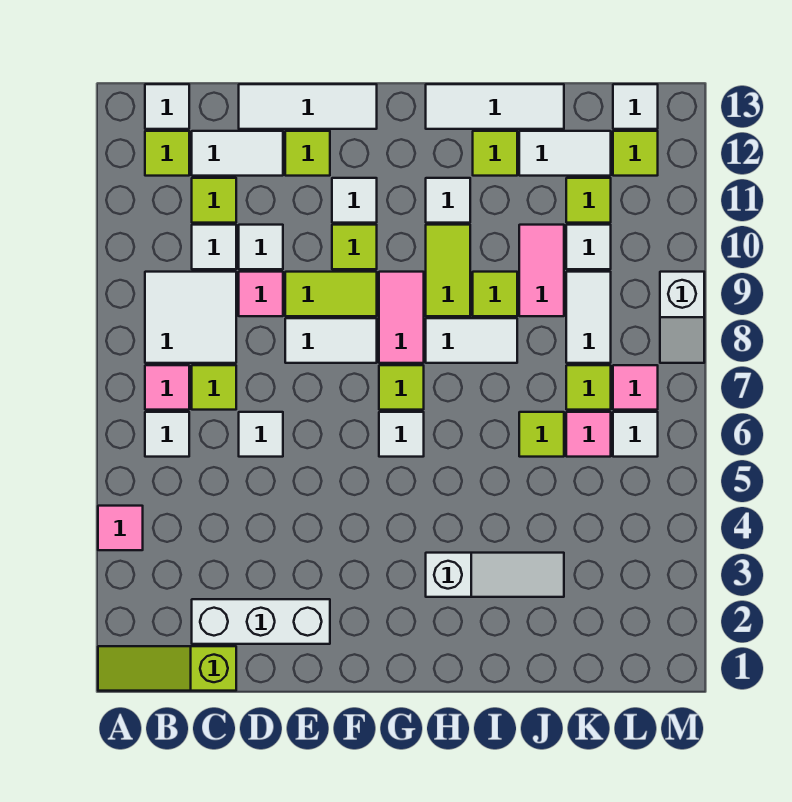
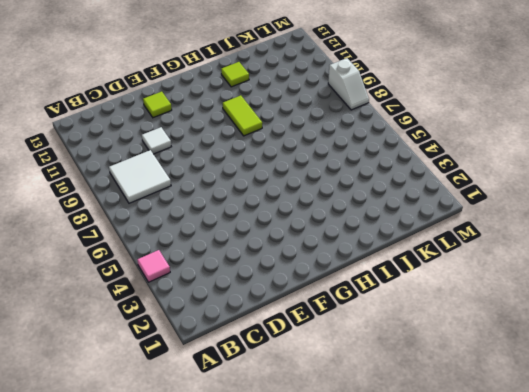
none -> lime 1x3 slope [98,646,236,691]
none -> white 1x1 tile [145,412,189,457]
none -> pink 1x1 tile [145,365,189,410]
none -> lime 1x1 tile [145,131,189,176]

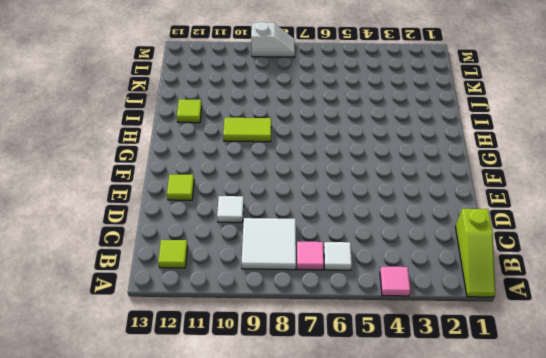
none -> white 1x1 tile [145,84,189,129]
none -> white 1x3 brick [192,599,330,644]
none -> lime 1x1 tile [192,365,236,410]
none -> white 1x1 tile [192,225,236,269]

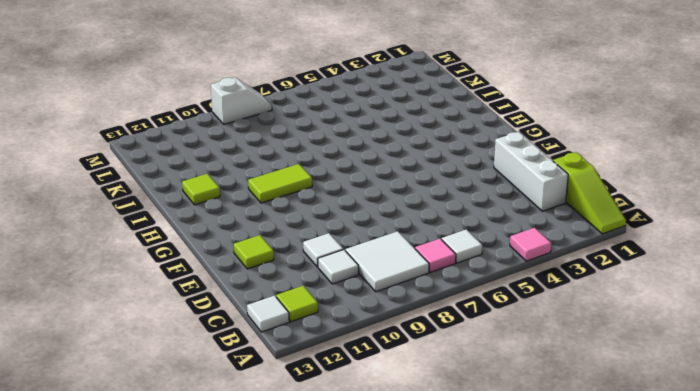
none -> lime 1x1 tile [192,365,236,410]
none -> lime 1x1 tile [192,178,236,223]
none -> white 1x2 tile [192,131,283,176]
none -> white 1x1 tile [239,412,283,457]

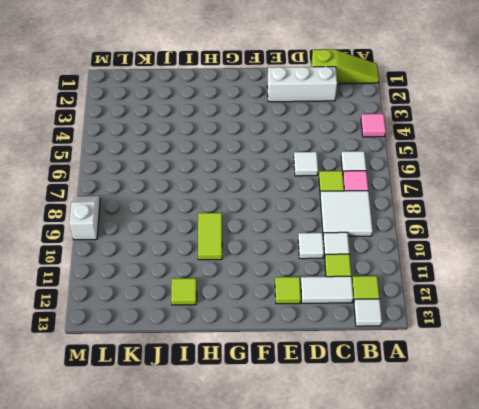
none -> pink 1x1 tile [239,272,283,316]
none -> white 1x3 tile [239,84,377,129]
none -> white 1x2 tile [285,318,377,363]
none -> lime 1x2 tile [285,272,377,316]

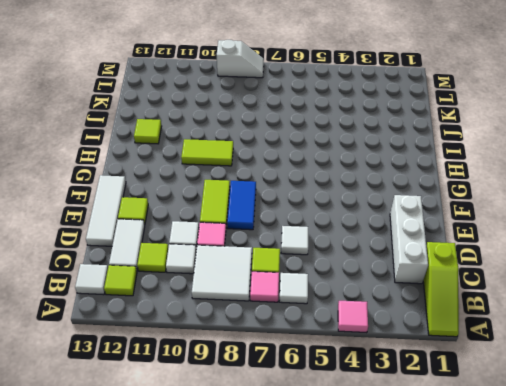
blue 1x2 tile [227,181,256,230] -> white 1x2 tile [285,318,377,363]
none -> lime 1x1 tile [332,225,377,269]
none -> white 1x1 tile [332,178,377,223]
none -> white 1x1 tile [379,412,424,457]
none -> lime 1x1 tile [379,365,424,410]

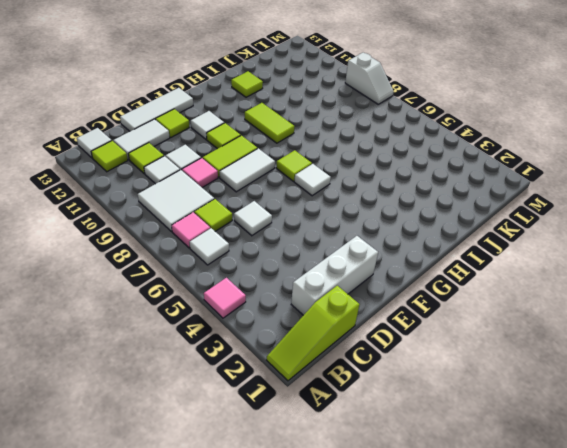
none -> pink 1x2 tile [379,272,424,363]
none -> white 1x3 slope [426,553,564,597]
none -> white 1x2 tile [426,318,517,363]
none -> white 1x1 tile [426,178,470,223]

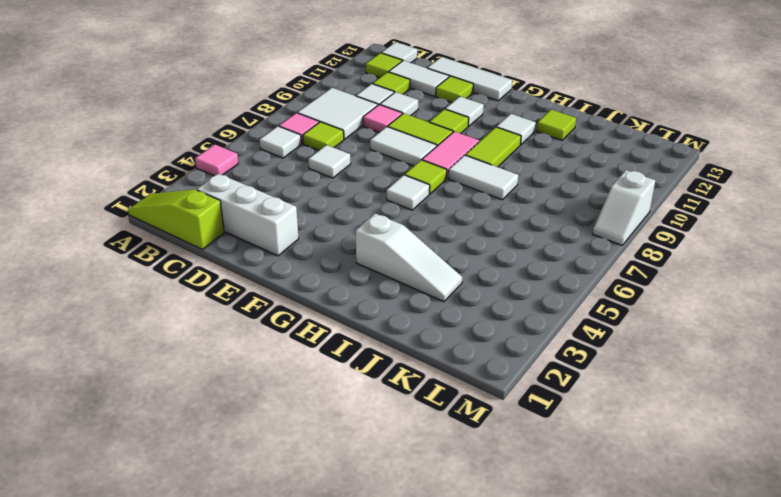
none -> white 1x3 tile [426,84,564,129]
none -> lime 1x1 tile [473,272,517,316]
none -> lime 1x1 tile [519,412,564,457]
none -> pink 1x2 tile [519,225,564,316]

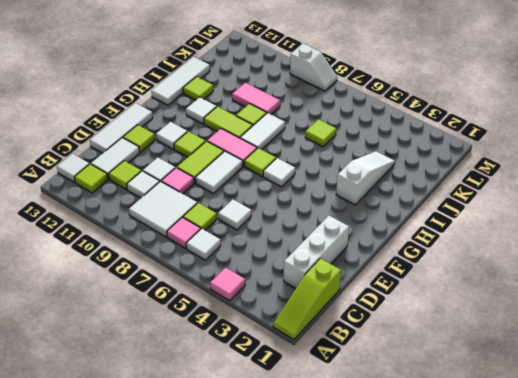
none -> white 1x2 tile [519,131,611,176]
none -> pink 1x1 tile [566,412,611,457]
none -> lime 1x1 tile [566,365,611,410]
none -> white 1x2 tile [566,272,611,363]

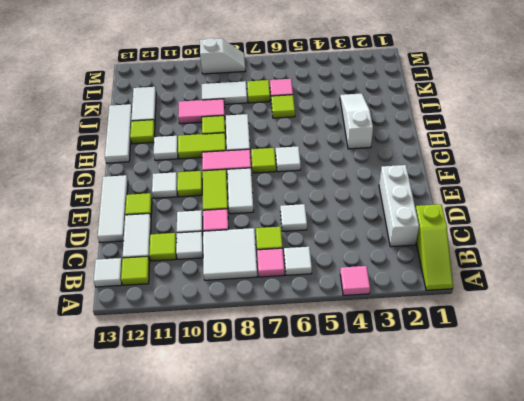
none -> white 1x1 tile [566,225,611,269]
none -> lime 1x1 tile [566,178,611,223]
none -> white 1x1 tile [613,412,658,457]
none -> pink 1x1 tile [613,365,658,410]

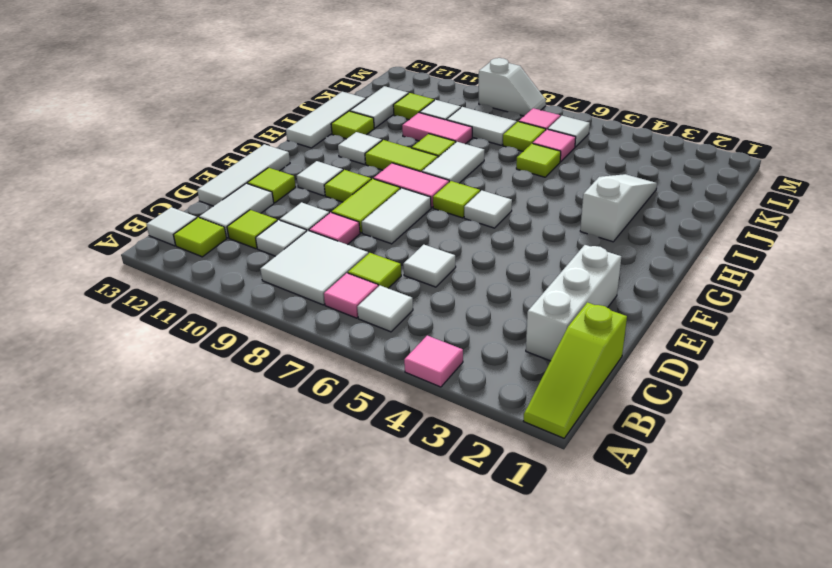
none -> lime 1x1 tile [613,131,658,176]
none -> white 1x1 tile [613,84,658,129]

